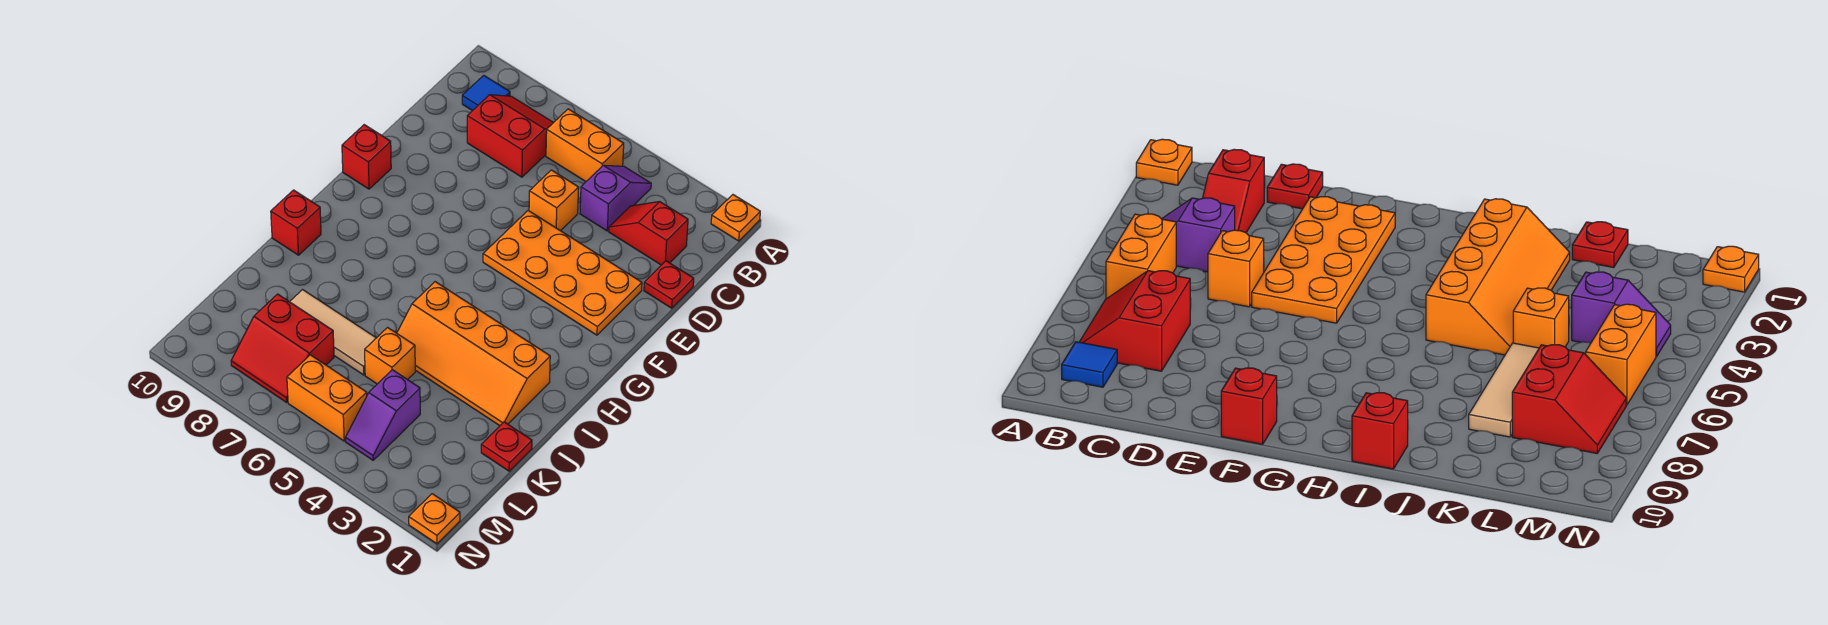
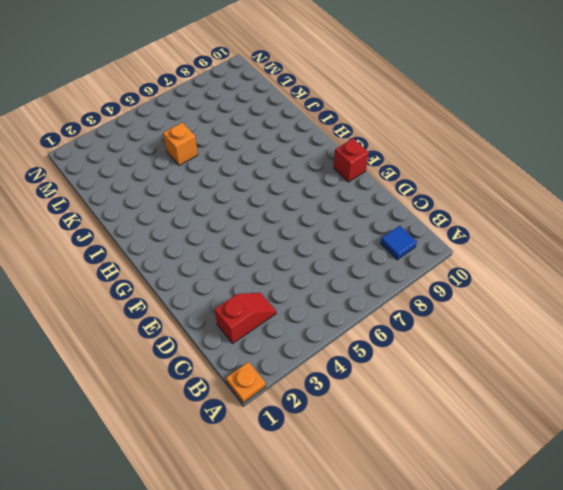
none -> purple 1x2 slope [580,165,651,231]
none -> orange 1x2 brick [546,109,624,181]
none -> red 2x2 slope [467,95,553,177]

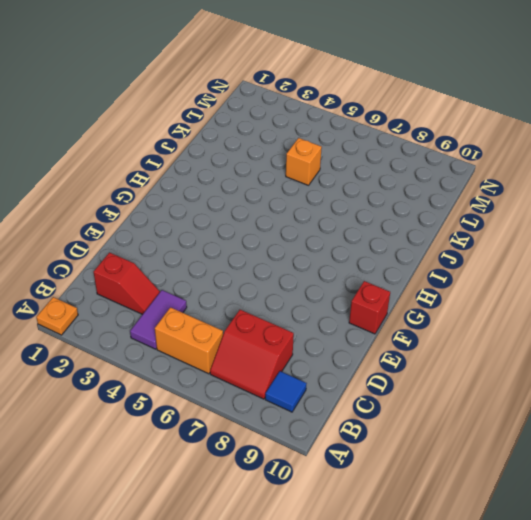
purple 1x2 tile [130,290,187,349] -> purple 1x2 slope [580,165,651,231]
none -> red 1x1 plate [644,261,694,308]
none -> orange 1x1 brick [529,170,579,231]
none -> orange 2x4 plate [483,211,642,335]

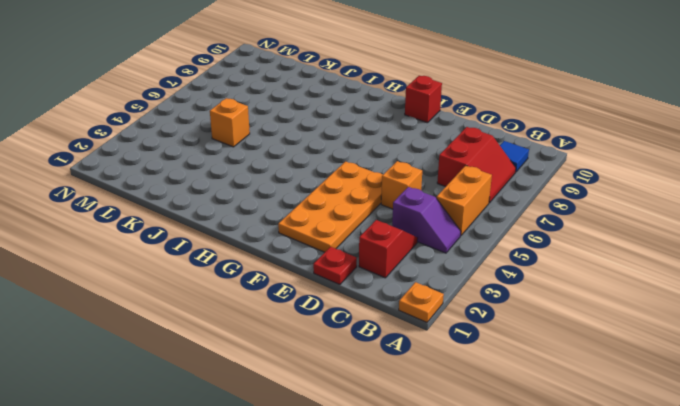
none -> orange 2x4 slope [397,282,550,426]
none -> red 1x1 brick [271,190,321,255]
none -> red 1x1 plate [481,422,532,471]

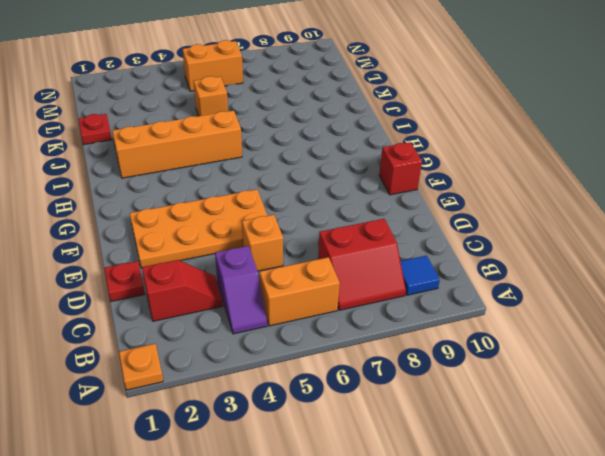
none -> red 1x1 brick [271,190,321,255]
none -> tan 1x3 tile [290,290,376,375]
none -> purple 1x2 slope [346,370,420,460]

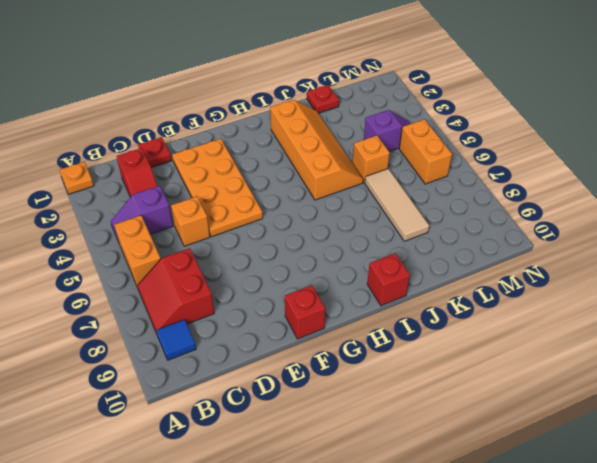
none -> red 2x2 slope [231,294,334,402]
none -> orange 1x1 plate [409,494,460,544]

